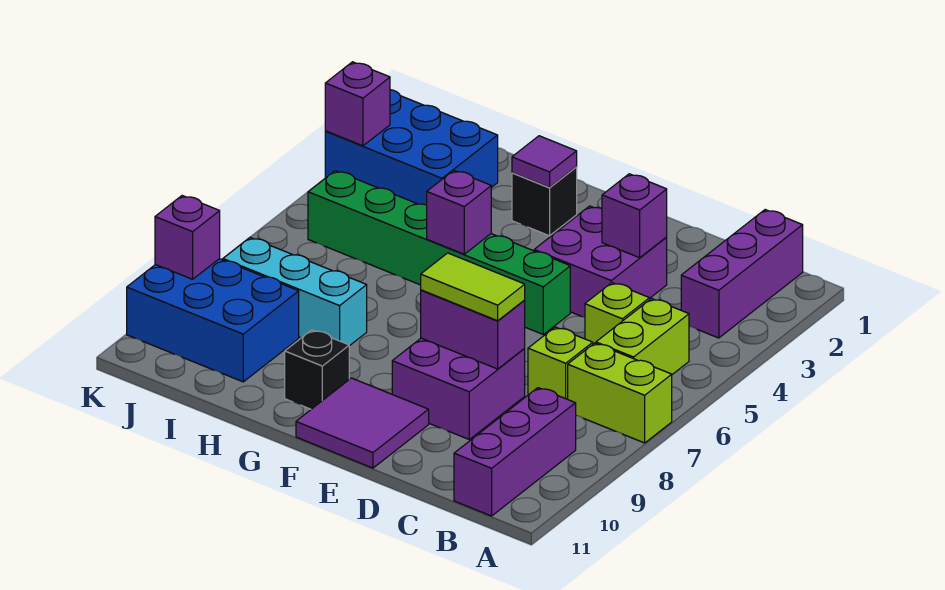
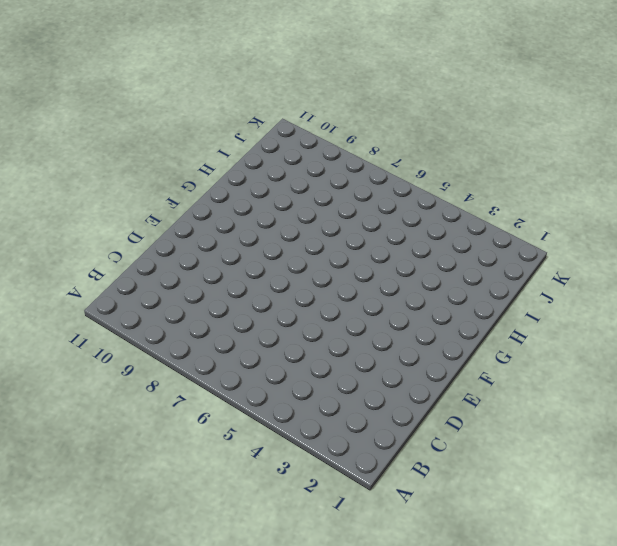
none -> lime 1x2 brick [568,343,672,443]
none -> purple 1x3 brick [681,210,803,338]
none -> lime 1x2 brick [596,299,689,374]

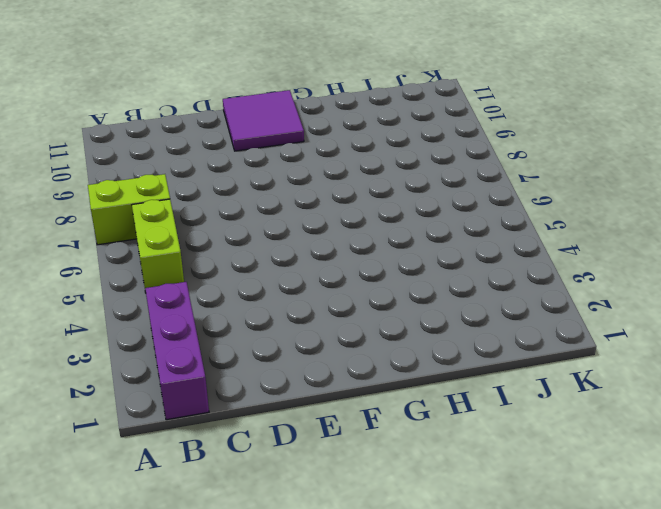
none -> purple 1x3 brick [454,388,576,516]
none -> lime 1x1 brick [585,283,650,344]
none -> lime 1x1 brick [528,327,593,399]

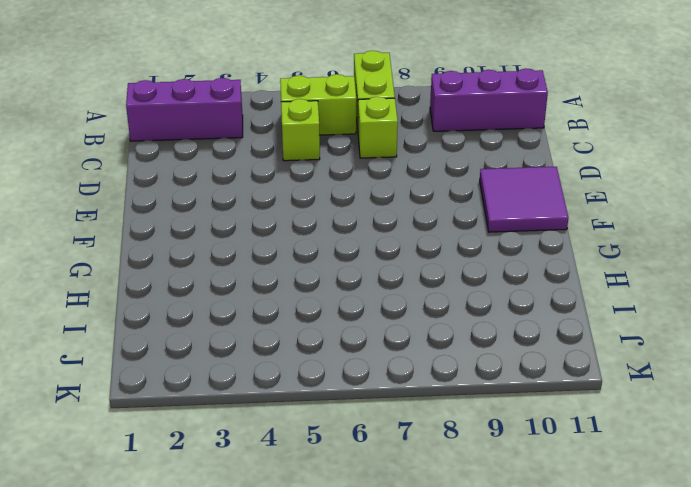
none -> purple 2x2 brick [534,206,667,317]
none -> purple 2x2 brick [392,338,525,439]
none -> green 1x6 brick [308,171,570,334]

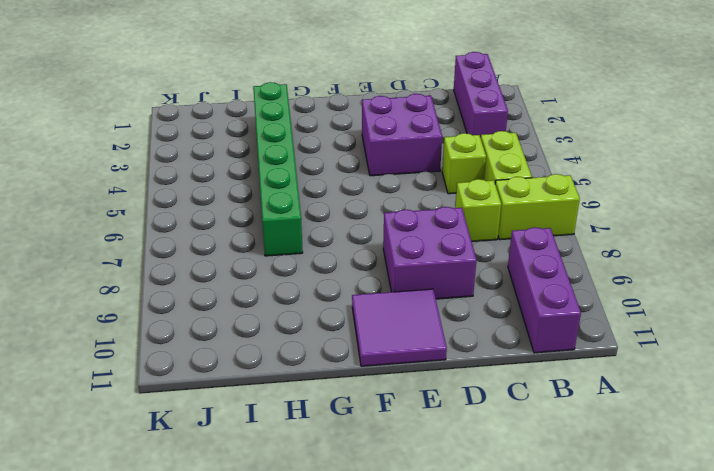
green 1x6 brick [253,82,303,256] -> green 1x6 brick turned to [308,171,570,334]
none -> black 1x1 brick [512,167,577,236]
none -> black 1x1 brick [285,330,349,409]
none -> cyan 1x3 brick [223,238,367,346]

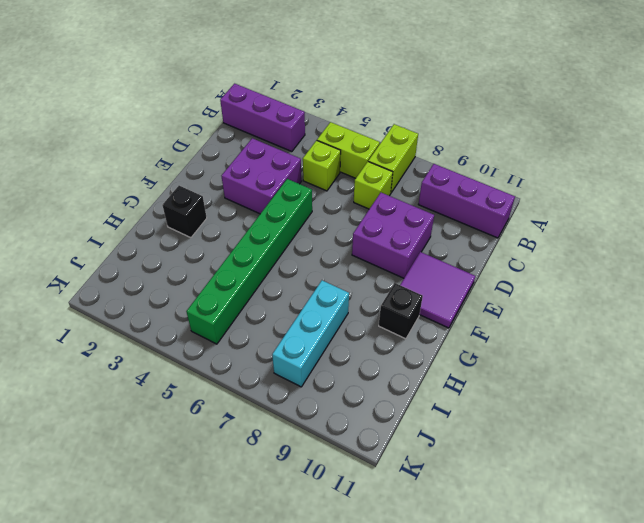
none -> blue 2x3 brick [325,90,498,205]
none -> blue 2x3 brick [127,259,299,382]
none -> purple 1x1 brick [602,174,667,258]

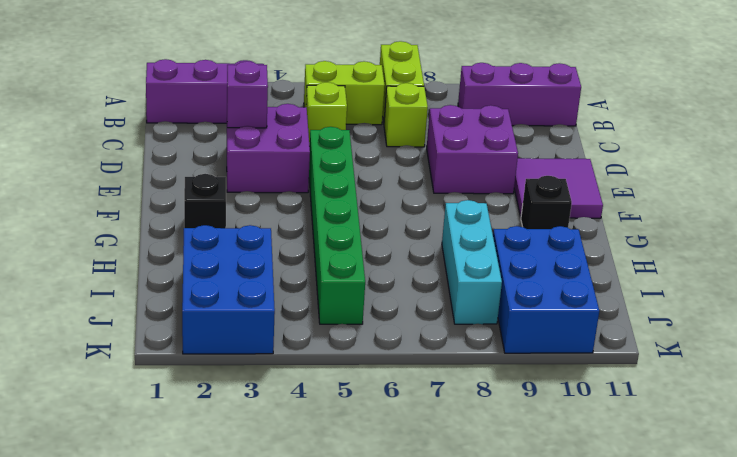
none -> purple 1x2 brick [421,290,525,369]
none -> purple 1x1 tile [512,136,577,188]
none -> purple 1x1 brick [427,170,491,254]

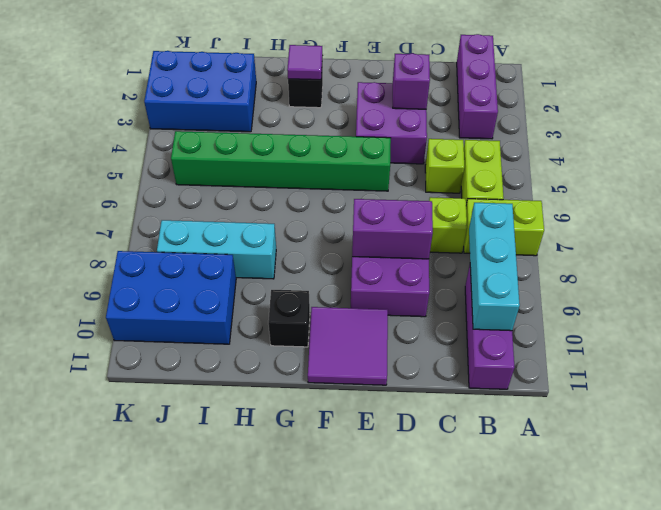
cyan 1x3 brick [469,203,520,331] -> none
none -> purple 1x1 brick [427,170,491,254]
none -> purple 1x1 brick [325,62,390,146]
none -> purple 1x1 brick [155,196,220,279]

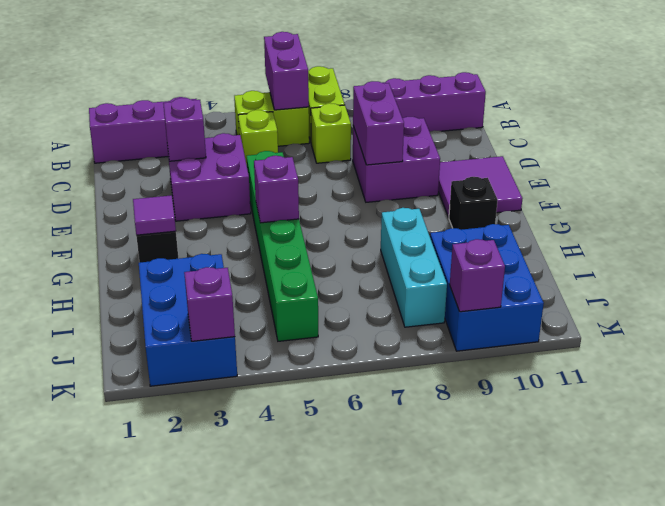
purple 1x2 brick [264,32,309,110] -> none
none -> lime 1x2 tile [421,253,525,321]

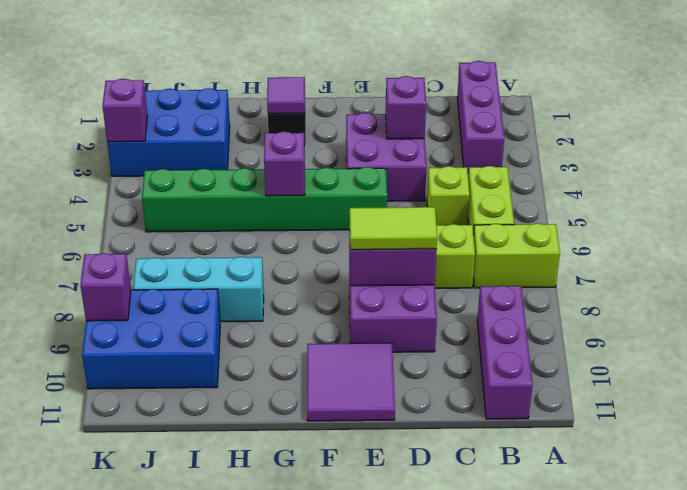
none -> black 1x1 brick [285,330,349,409]

